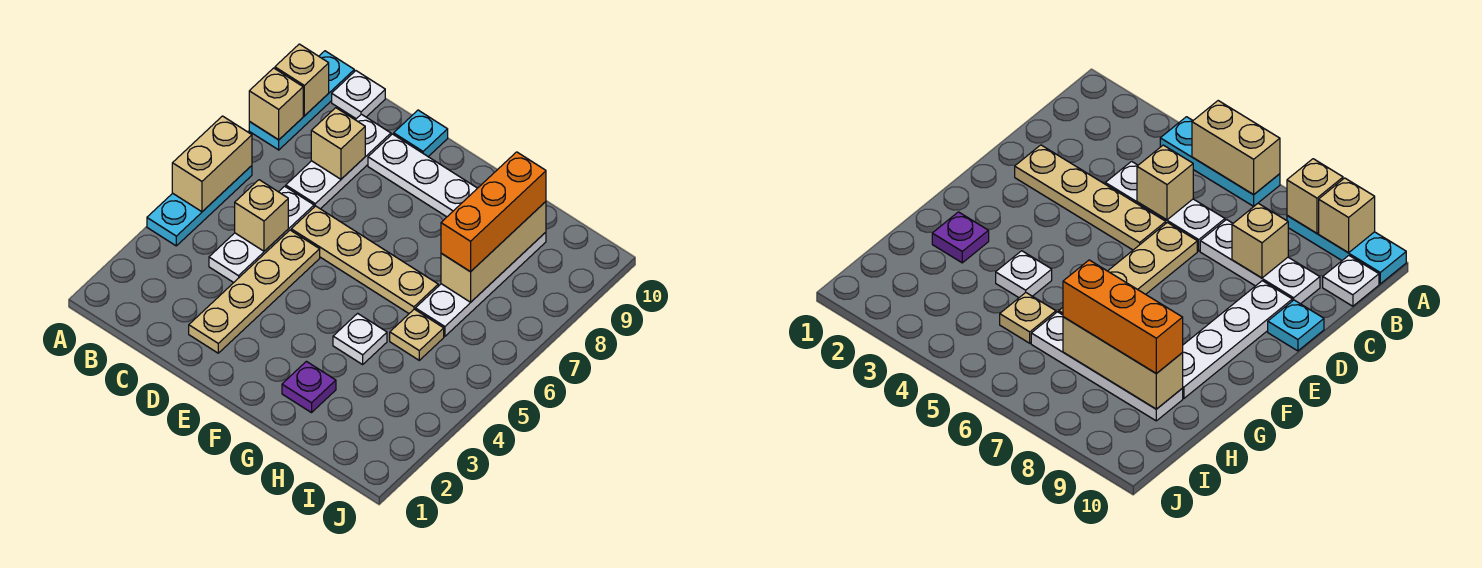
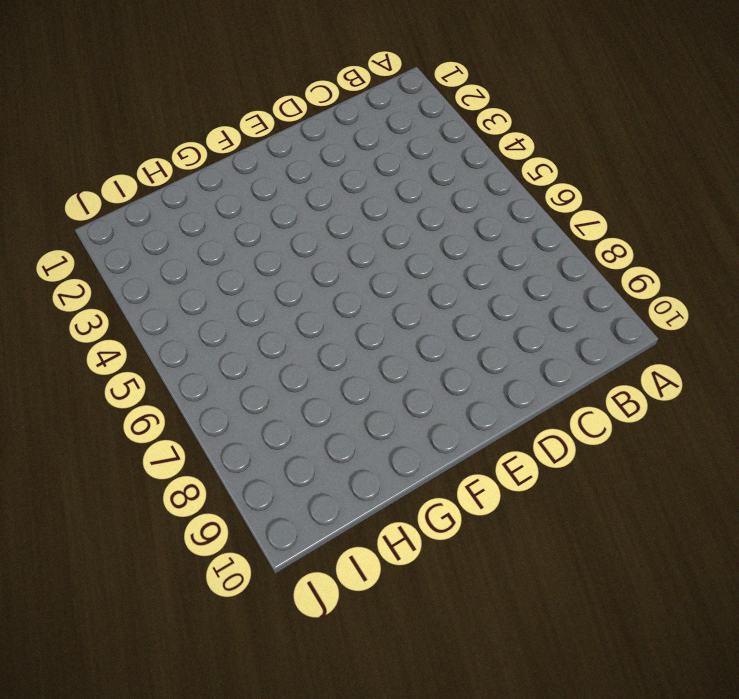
none -> cyan 1x3 plate [147,166,252,246]
none -> cyan 1x3 plate [249,51,354,150]
none -> white 1x1 plate [332,71,385,119]

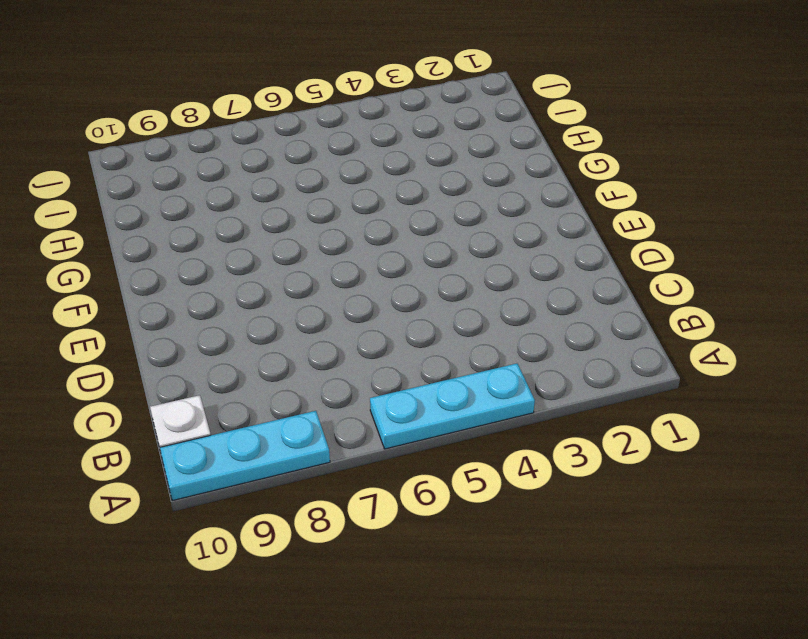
none -> white 1x3 plate [209,186,314,283]
none -> white 1x3 plate [286,114,391,209]
none -> tan 1x4 plate [189,230,320,353]

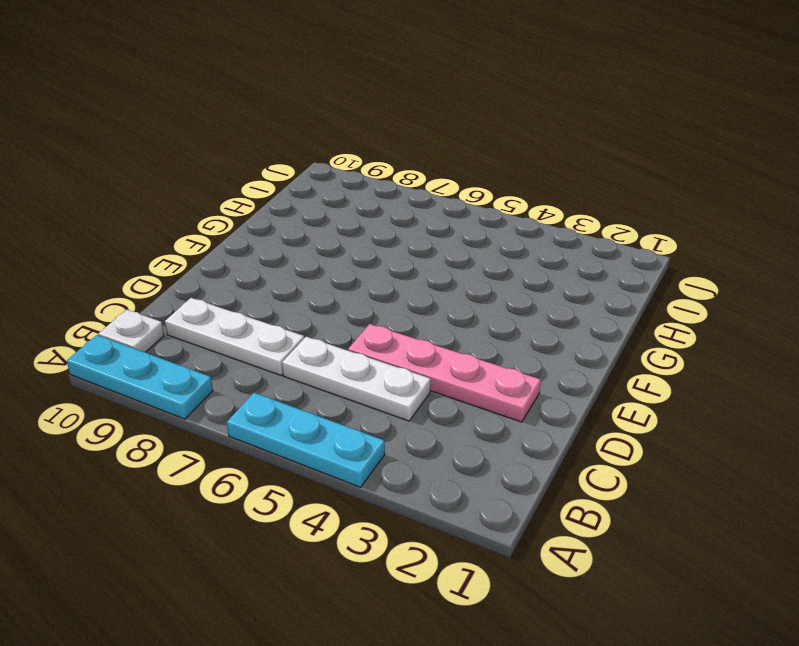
pink 1x4 plate [348,324,541,422] -> tan 1x4 plate [189,230,320,353]
none -> tan 1x4 plate [291,206,438,313]
none -> white 1x4 plate [368,134,477,217]
none -> cyan 1x1 plate [394,110,448,157]

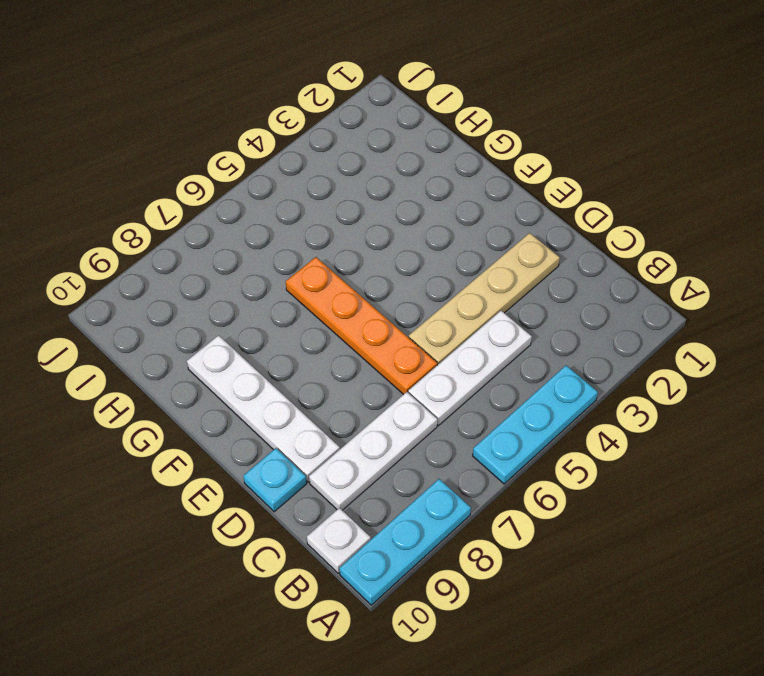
orange 1x4 plate [286,257,437,395] -> tan 1x4 plate [291,206,438,313]
none -> purple 1x1 plate [282,361,336,413]
none -> white 1x1 plate [333,313,387,364]
none -> tan 1x1 plate [390,309,444,360]

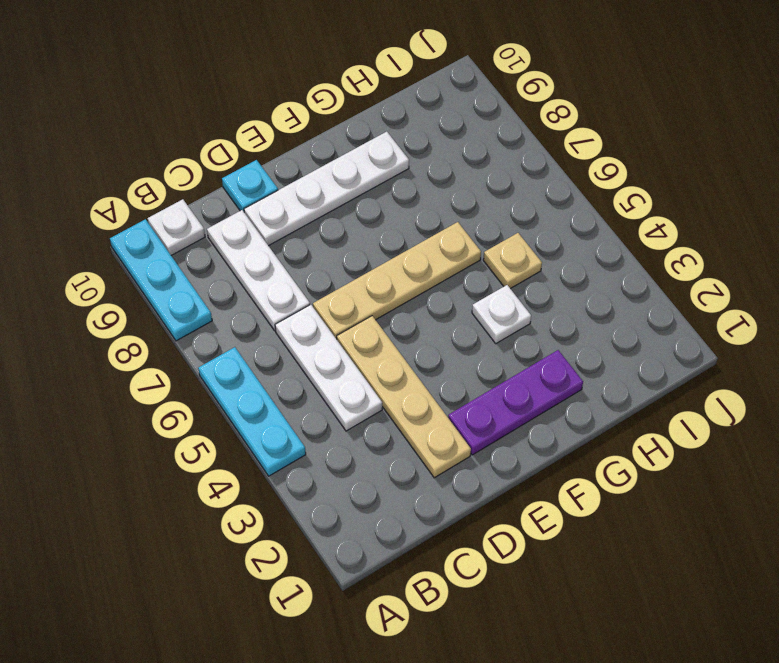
purple 1x3 plate [448,350,583,455] -> purple 1x1 plate [282,361,336,413]
none -> white 1x4 plate [415,232,546,336]
none -> tan 1x2 brick [172,116,252,212]
none -> tan 1x1 brick [249,68,303,140]

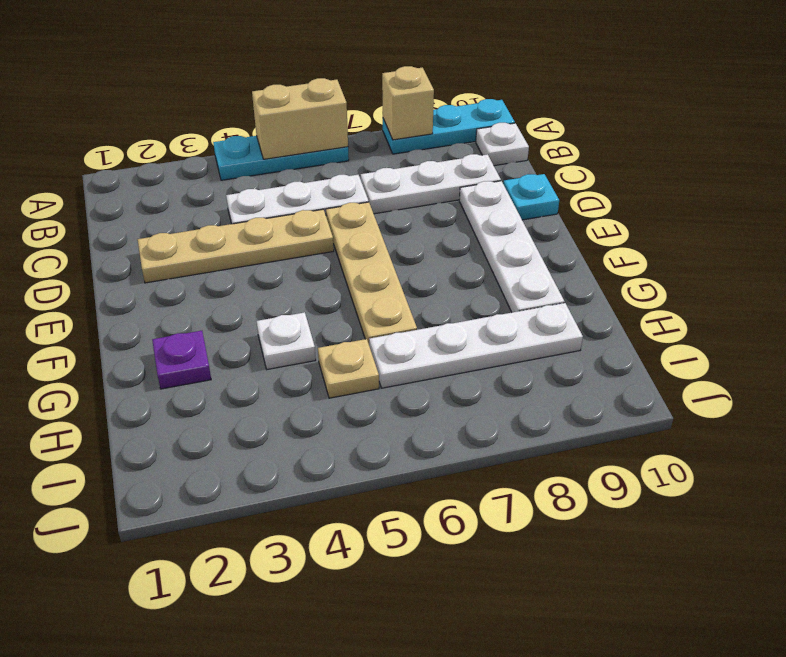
none -> tan 1x1 brick [275,44,329,116]
none -> tan 1x1 brick [235,180,288,251]
none -> tan 1x1 brick [311,108,365,179]

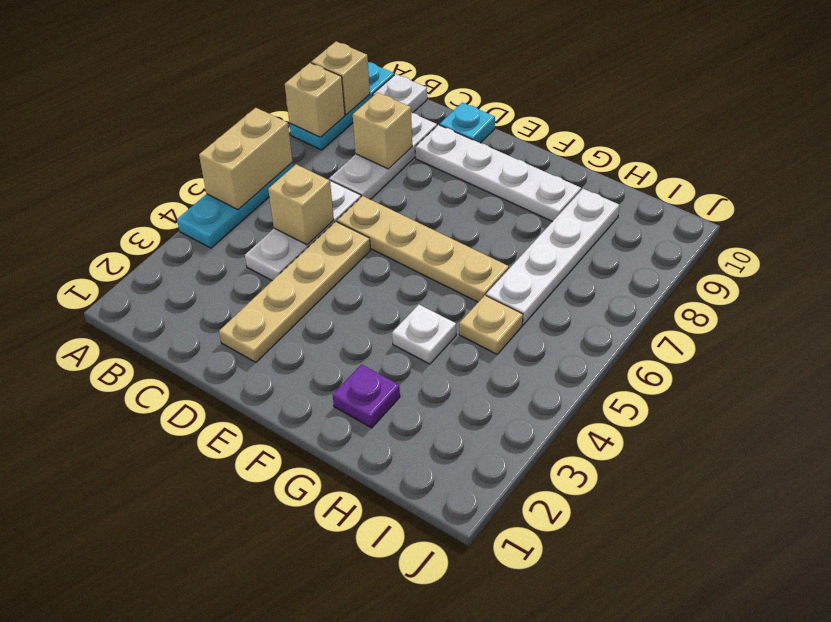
none -> tan 1x3 brick [441,202,546,302]
none -> orange 1x3 brick [441,152,546,272]

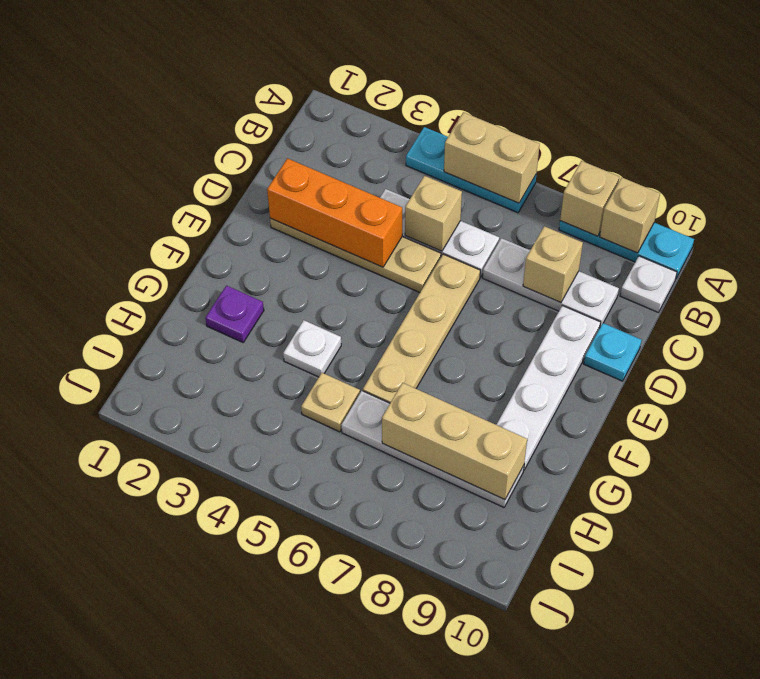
orange 1x3 brick [267,158,402,267] -> orange 1x3 brick moved to [441,152,546,272]

